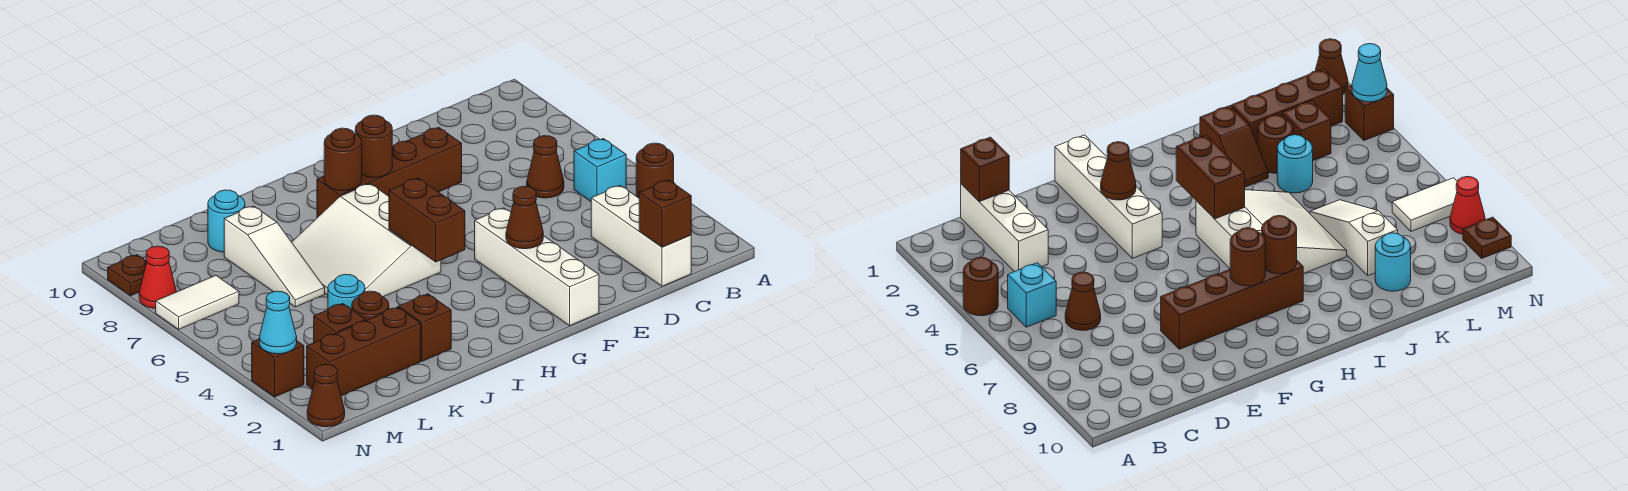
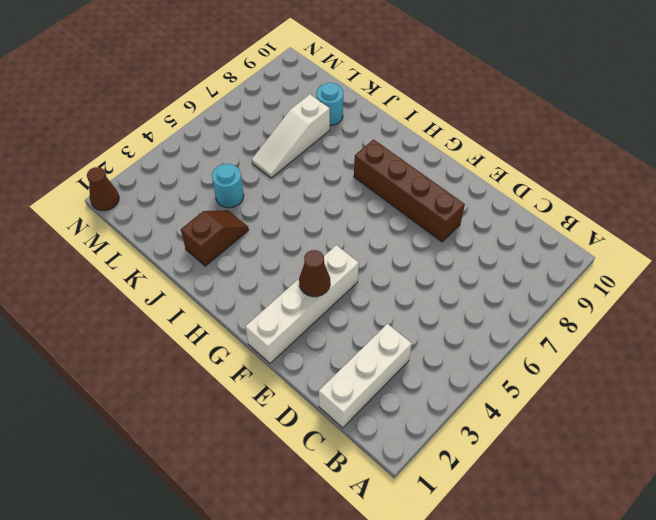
none -> brown 1x1 round brick [636,143,674,198]
none -> cyan 1x1 brick [574,139,626,201]
none -> brown 1x1 cone [527,136,564,198]

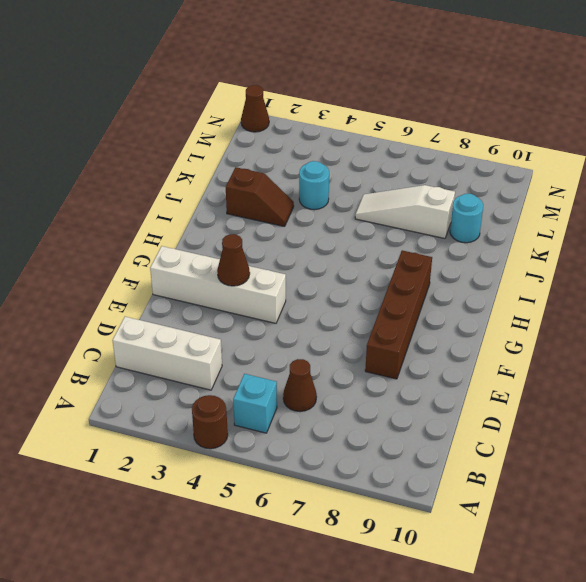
none -> white 3x3 slope [292,184,441,297]
none -> brown 1x3 brick [307,307,421,396]
none -> brown 1x1 round brick [352,291,389,320]

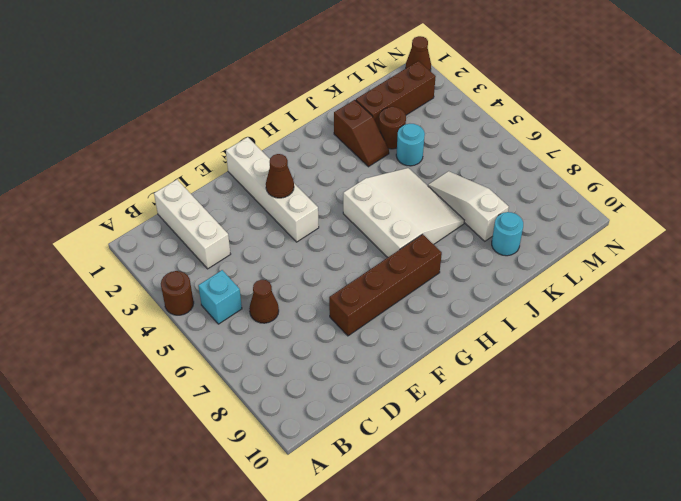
none -> brown 1x1 brick [314,304,366,343]
none -> white 1x2 tile [156,275,239,329]
none -> brown 1x1 brick [252,339,304,397]

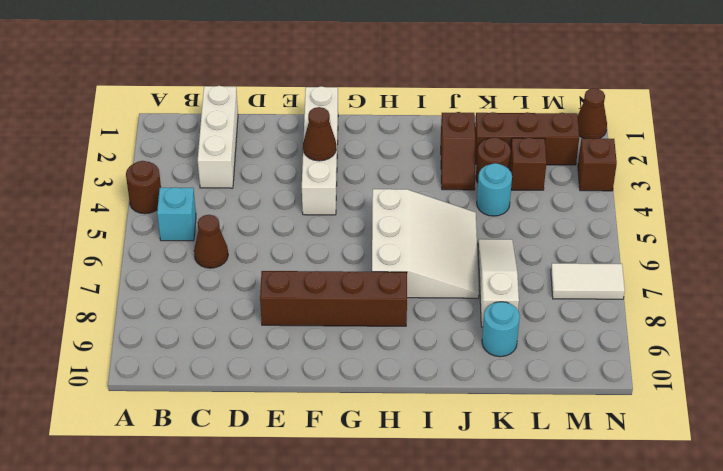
none -> red 1x1 cone [139,246,176,308]
none -> brown 1x1 plate [108,255,147,296]
none -> brown 1x1 brick [639,180,691,247]

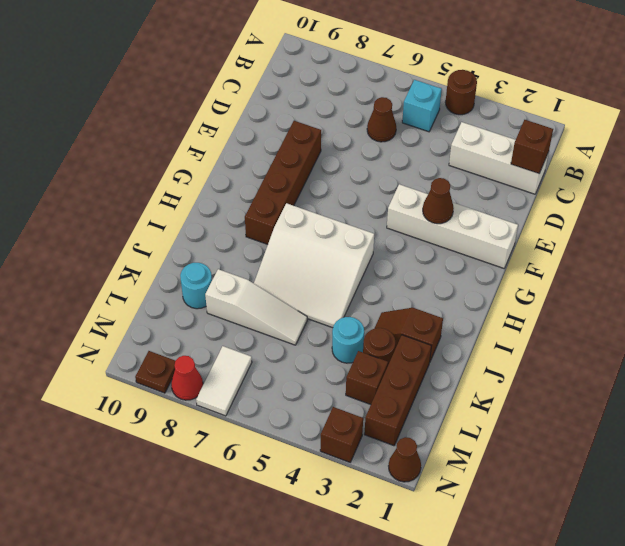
none -> brown 1x1 round brick [355,115,392,178]
none -> brown 1x2 brick [389,178,465,262]
none -> brown 1x1 round brick [324,128,362,191]

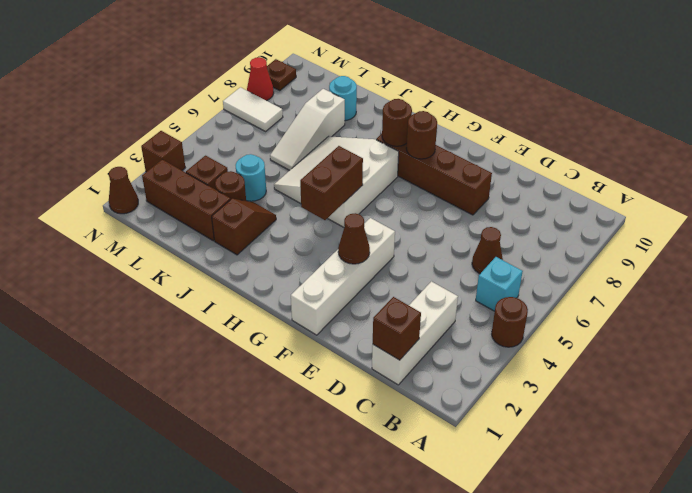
none -> cyan 1x1 cone [259,291,297,354]

